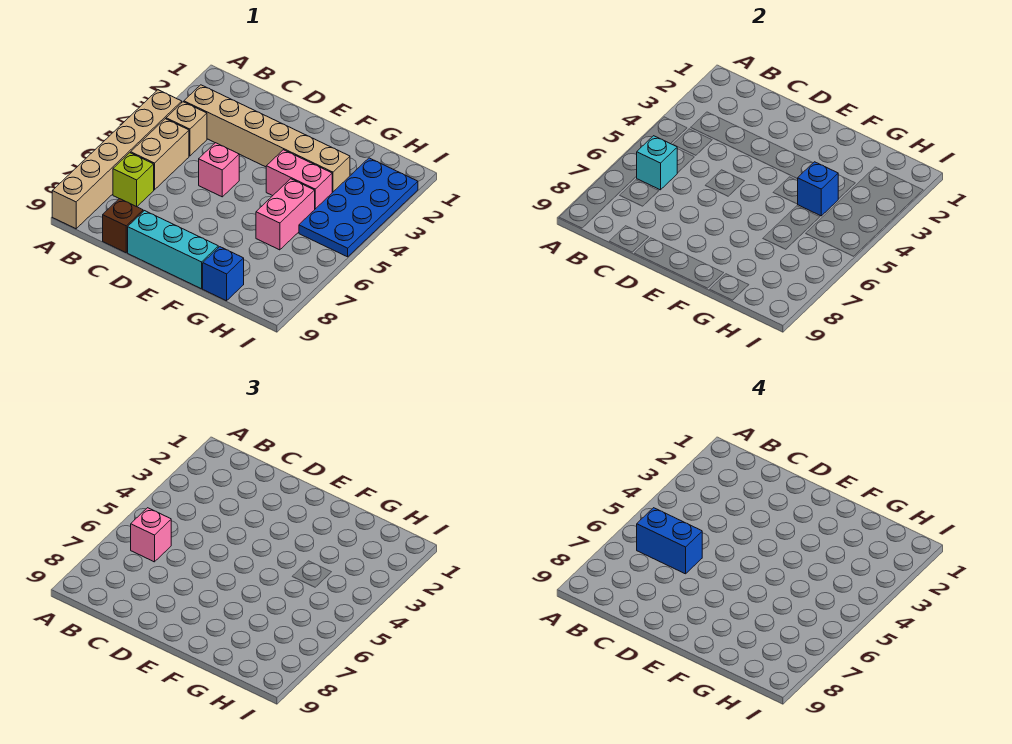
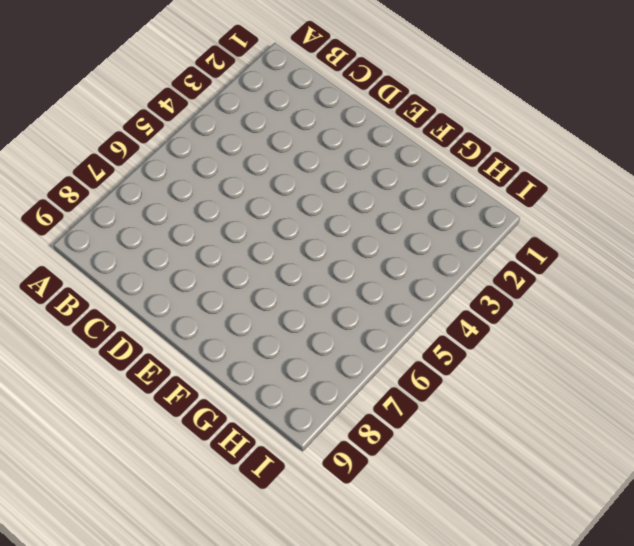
none -> tan 1x6 brick [52,90,182,229]
none -> tan 1x6 brick [184,85,350,193]
none -> tan 1x1 brick [166,102,207,156]

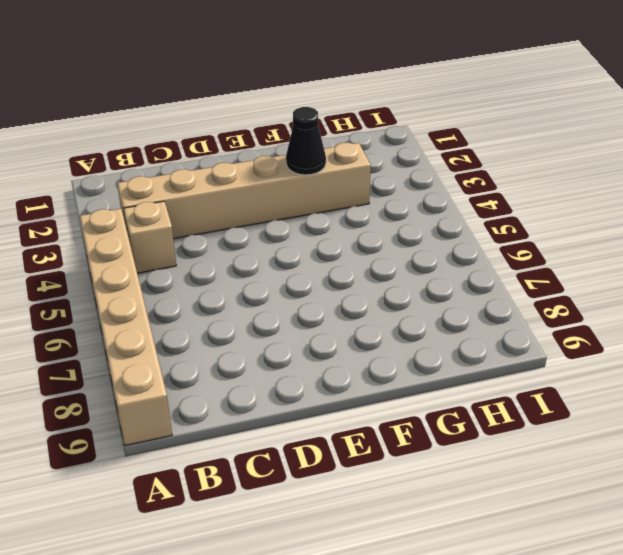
black 1x1 cone [286,107,326,175] -> none
none -> tan 1x2 brick [131,119,189,190]
none -> lime 1x1 brick [113,153,154,207]
none -> brown 1x1 brick [103,199,143,253]

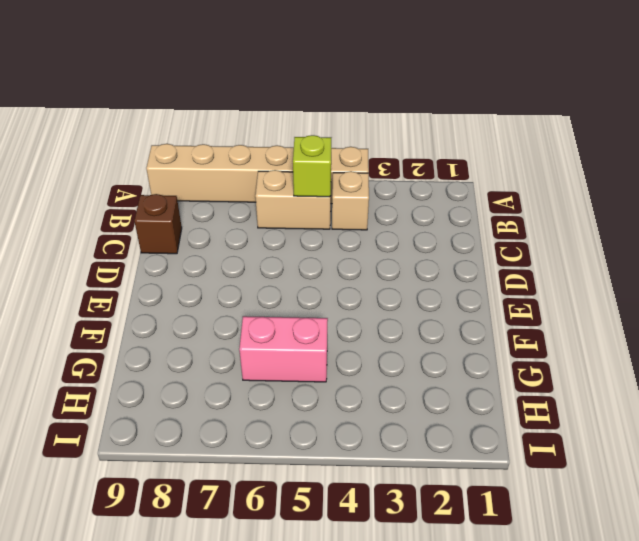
lime 1x1 brick [293,135,331,197] -> lime 1x1 brick moved to [113,153,154,207]
none -> tan 1x6 brick [184,85,350,193]
none -> pink 1x1 brick [199,143,239,197]
none -> cyan 1x3 brick [128,211,218,289]

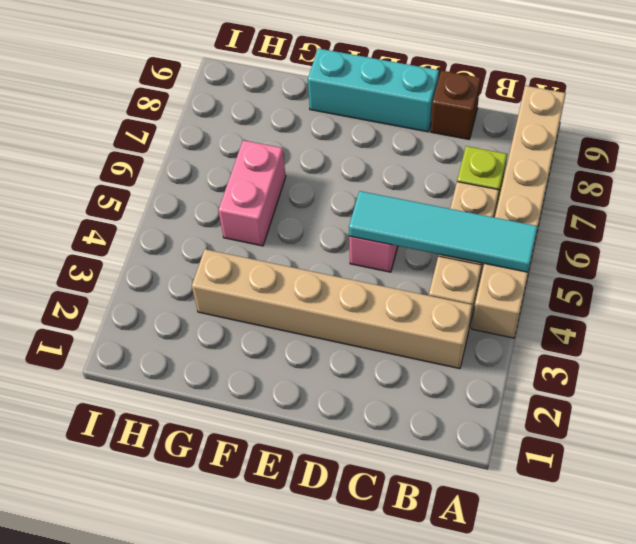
cyan 1x4 tile [349,191,538,272] -> none
none -> pink 1x2 brick [266,150,332,209]
none -> blue 1x1 brick [203,247,244,301]
none -> blue 2x4 plate [299,158,418,257]

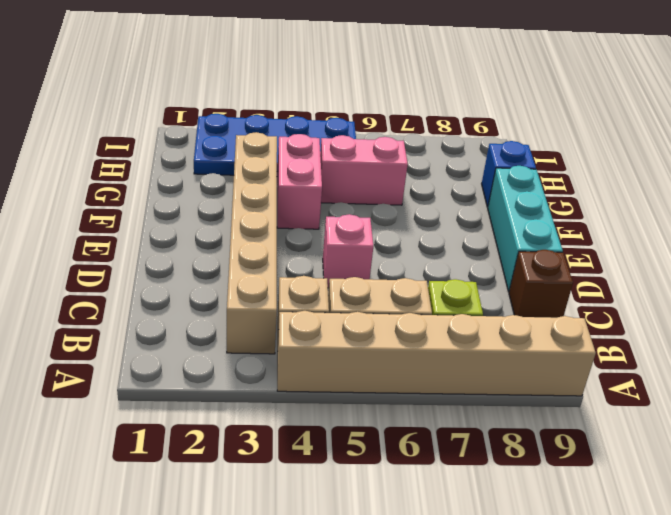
none -> cyan 1x1 brick [637,136,677,190]
none -> blue 1x1 brick [798,162,838,216]
none -> pink 1x1 brick [131,508,171,562]

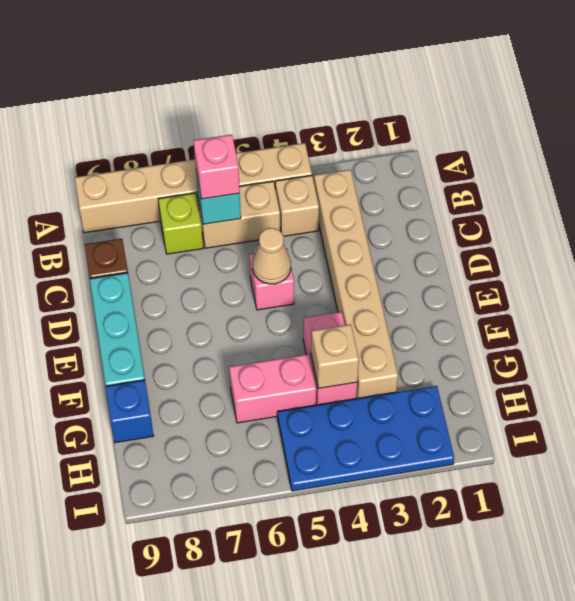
tan 1x1 cone [253,228,291,284] -> none
tan 1x1 brick [311,324,359,388] -> blue 1x1 brick [798,162,838,216]
none -> blue 1x2 brick [637,508,702,574]

